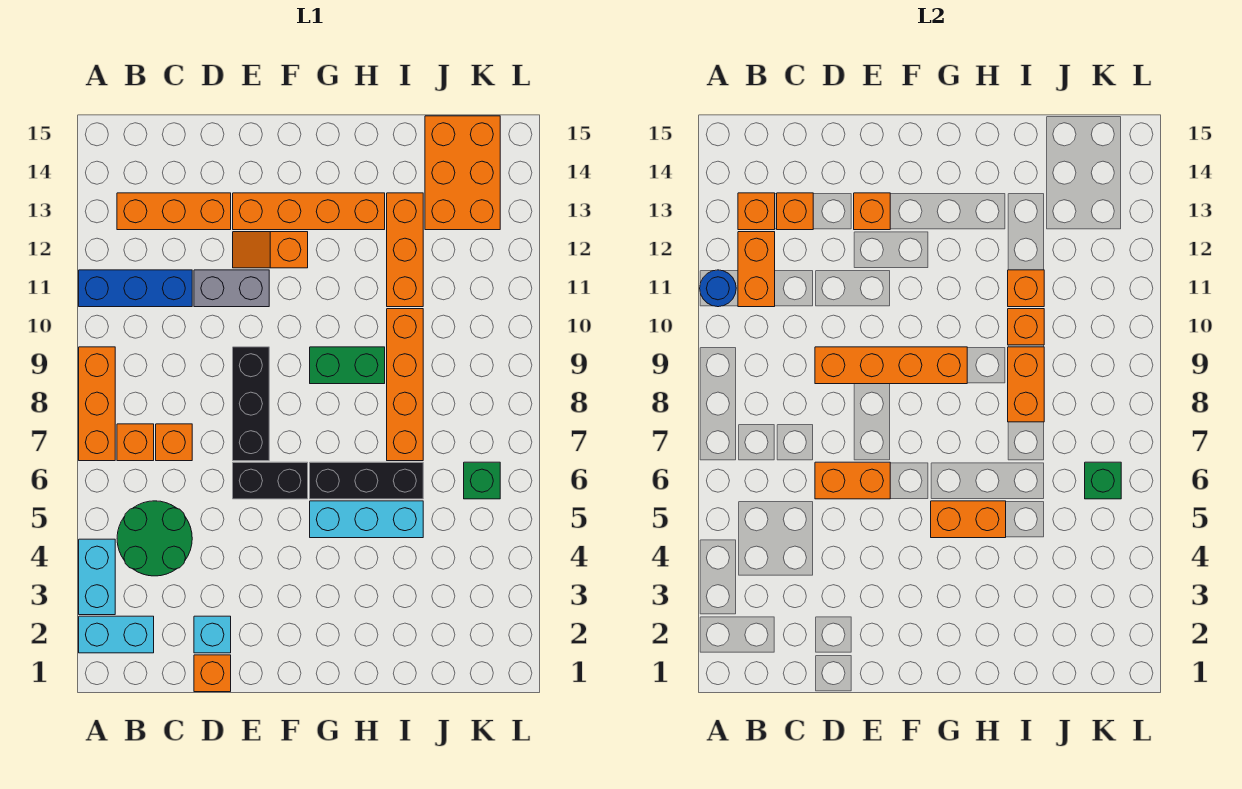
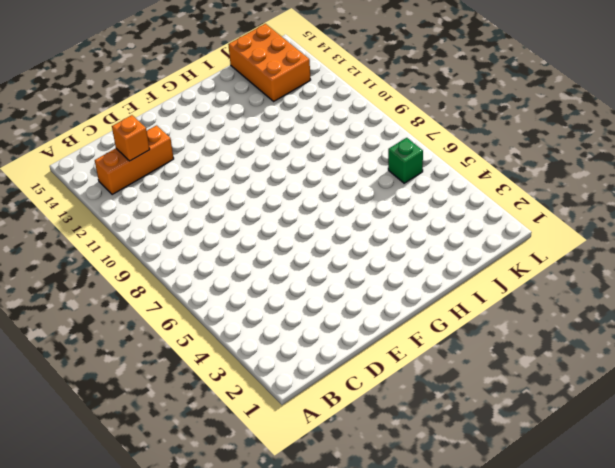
none -> cyan 1x2 brick [79,616,154,653]
none -> cyan 1x2 brick [79,539,115,615]
none -> orange 1x3 brick [79,347,115,461]
none -> blue 1x3 brick [79,270,192,307]

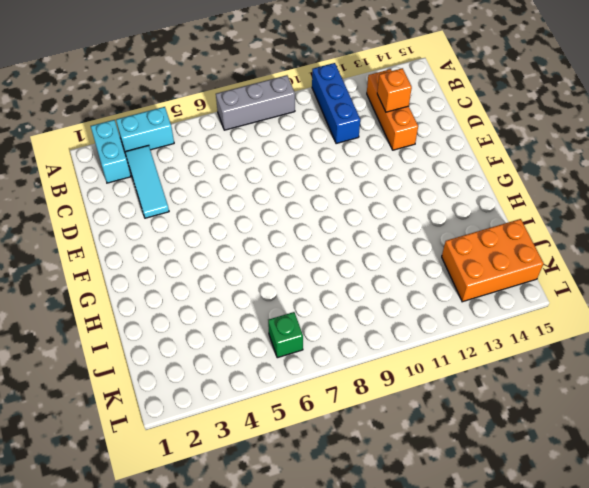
grey 1x3 brick [216,75,295,130] -> orange 1x3 brick [79,347,115,461]
cyan 1x3 tile [125,145,169,218] -> none
none -> green 2x2 round brick [117,501,192,576]
none -> orange 1x1 brick [117,424,154,461]
none -> orange 1x1 brick [156,424,192,461]
none -> orange 1x1 brick [194,655,231,692]

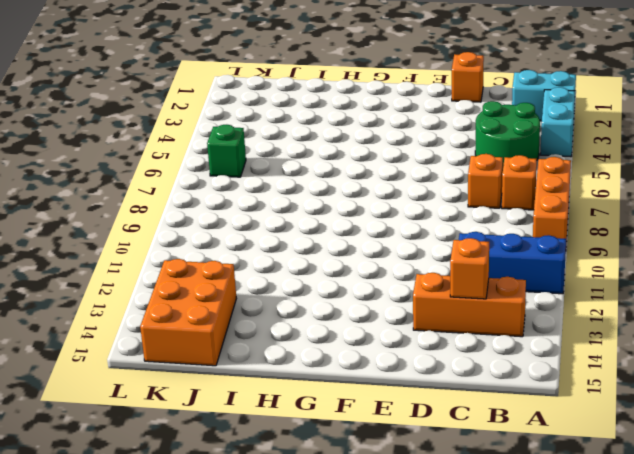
none -> cyan 1x1 brick [194,616,231,653]
none -> grey 1x2 brick [194,270,269,307]
none -> black 1x2 brick [233,462,308,499]
none -> black 1x3 brick [233,347,269,461]

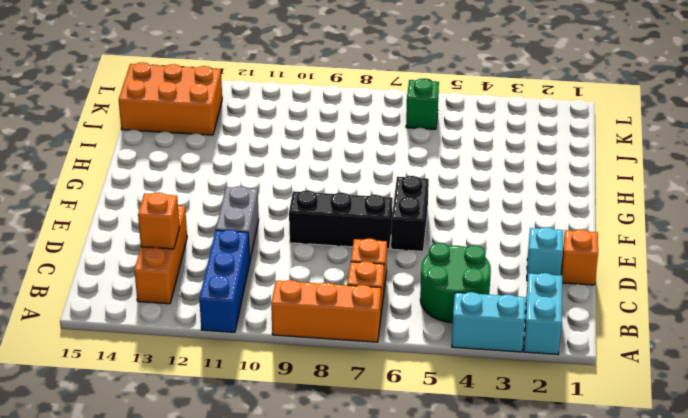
none -> orange 1x2 slope [233,232,308,268]
none -> orange 1x4 brick [233,193,385,230]
none -> cyan 1x3 brick [310,501,423,538]
none -> black 1x3 brick [310,462,423,499]

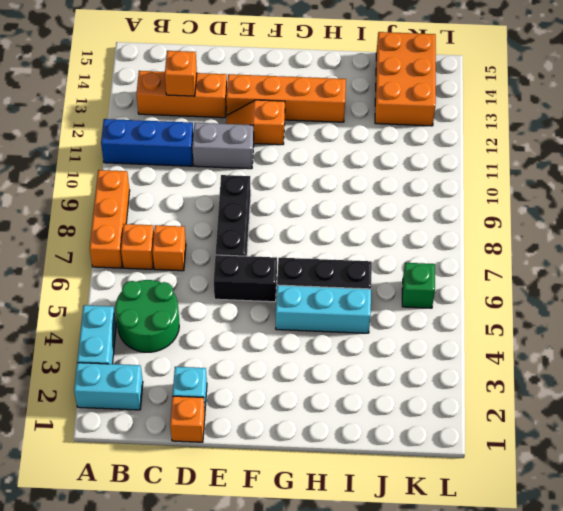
none -> green 1x2 brick [310,347,385,384]
none -> orange 1x4 brick [387,309,423,461]
none -> orange 1x3 brick [387,193,423,307]
none -> blue 1x1 round brick [700,270,736,307]

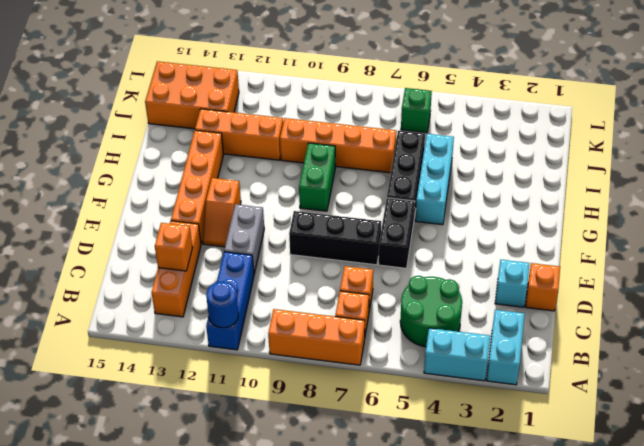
none -> orange 1x2 brick [738,232,775,307]
none -> orange 1x1 brick [738,193,775,230]
none -> orange 1x2 brick [815,462,890,499]
none -> orange 1x4 brick [815,347,967,384]

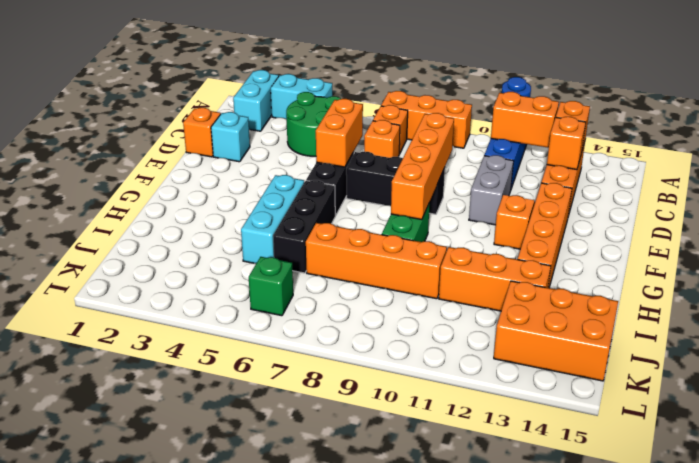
none -> orange 1x1 brick [854,193,890,230]
none -> orange 1x2 brick [931,501,1006,538]
none -> orange 1x2 brick [1008,347,1044,422]
none -> orange 1x1 brick [1008,309,1044,345]

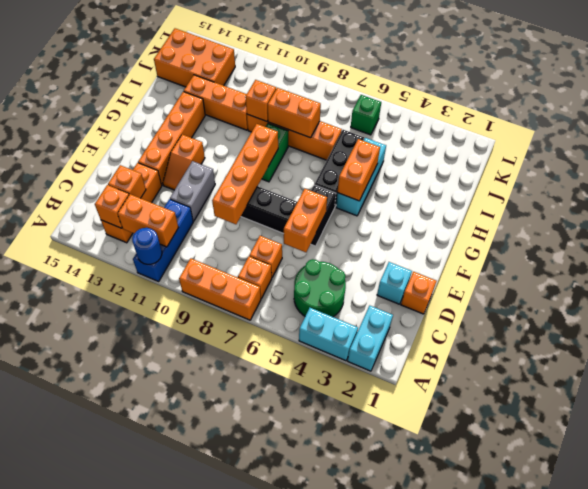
none -> orange 1x1 brick [854,193,890,230]
none -> orange 1x1 brick [1008,270,1044,307]
none -> green 1x1 brick [1085,462,1121,499]

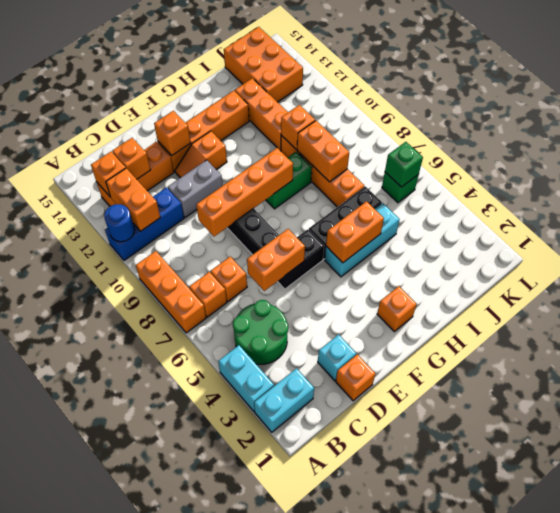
orange 1x1 brick [377,286,417,332] -> orange 1x1 brick moved to [1008,270,1044,307]

